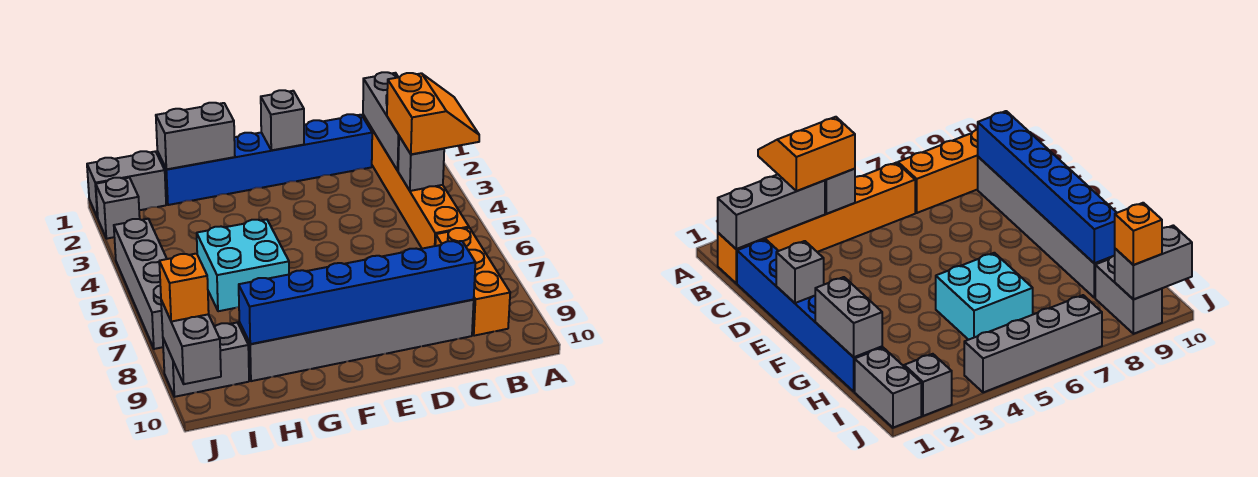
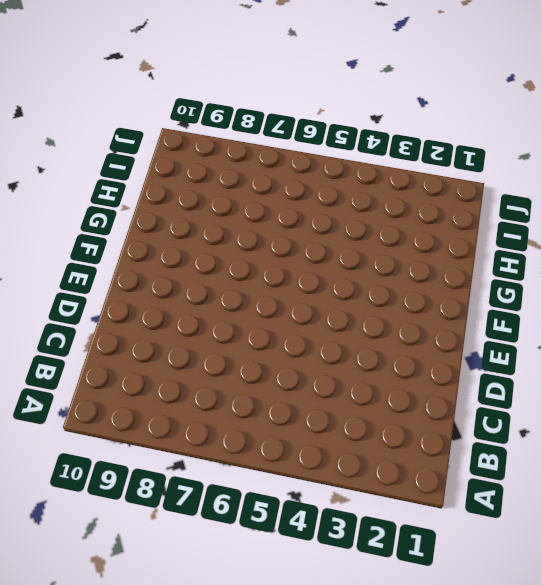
none -> orange 1x6 brick [363,115,469,249]
none -> orange 1x3 brick [435,228,510,336]
none -> blue 1x6 brick [157,114,372,205]

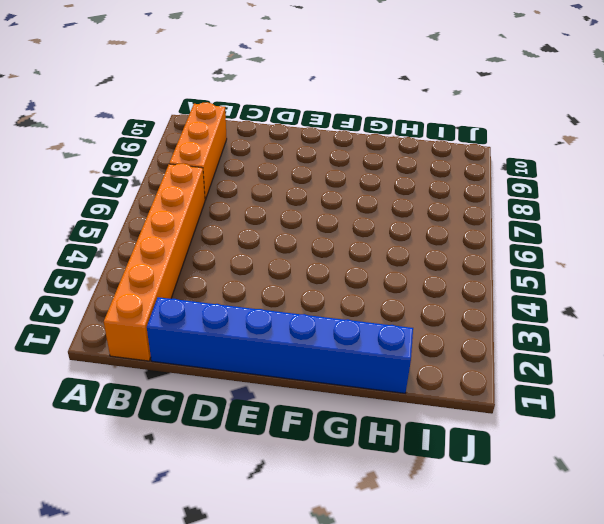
none -> grey 1x6 brick [239,299,474,381]
none -> cyan 2x2 brick [197,219,289,311]
none -> grey 1x2 brick [87,151,166,218]

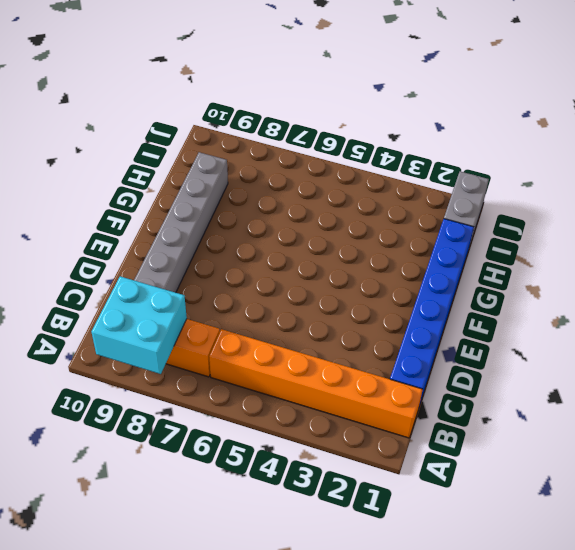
cyan 2x2 brick [91,276,187,374] -> cyan 2x2 brick moved to [197,219,289,311]
none -> grey 1x2 brick [163,323,249,397]
none -> grey 1x1 brick [96,178,140,239]
none -> grey 1x4 brick [114,219,167,349]

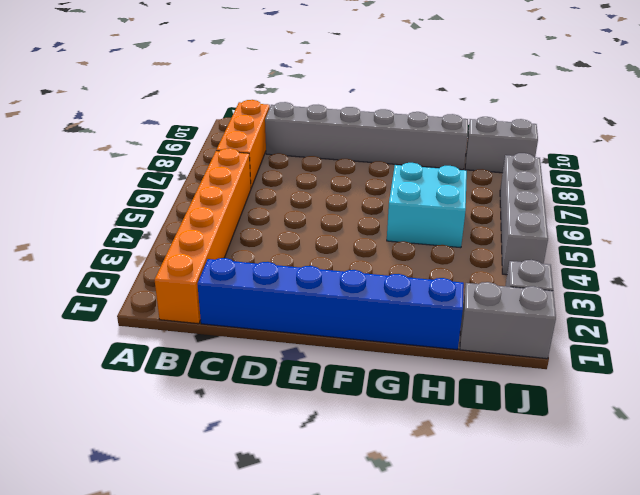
none -> grey 1x3 brick [363,72,399,171]
none -> grey 1x1 brick [398,136,444,191]
none -> blue 1x6 brick [239,241,475,344]

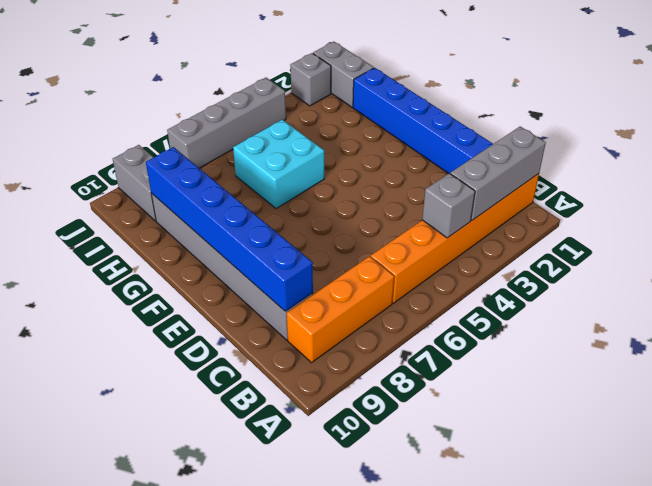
none -> grey 1x1 brick [261,90,304,150]
none -> grey 1x2 brick [156,103,235,169]
none -> grey 1x2 brick [161,300,221,384]

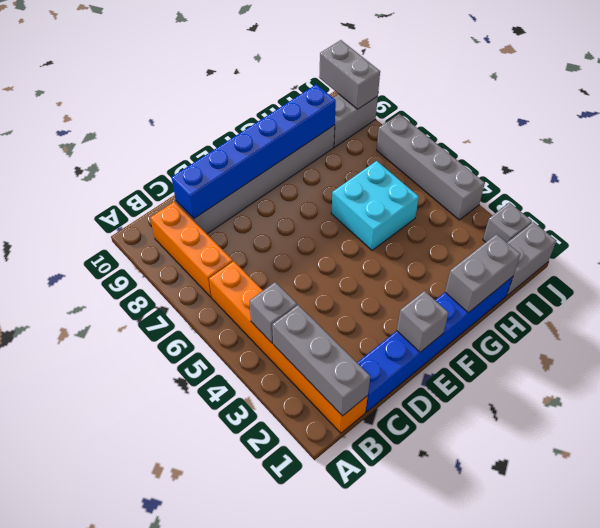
none -> orange 2x2 slope [387,73,479,154]
none -> orange 1x1 brick [159,254,209,322]

